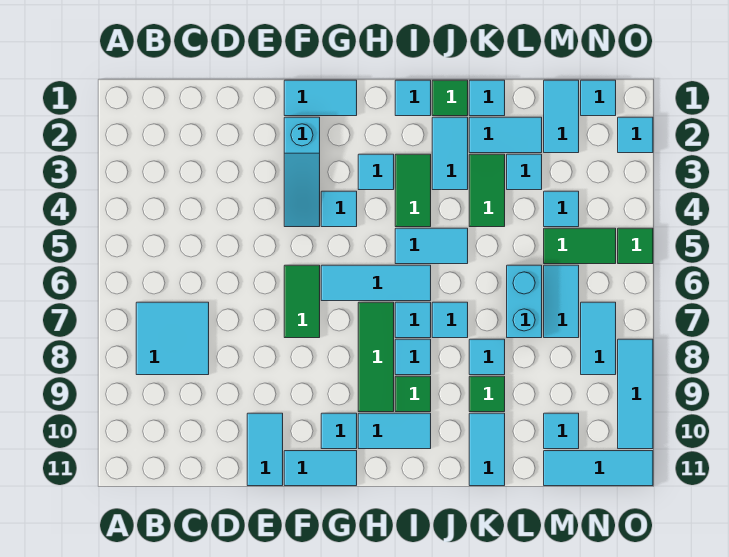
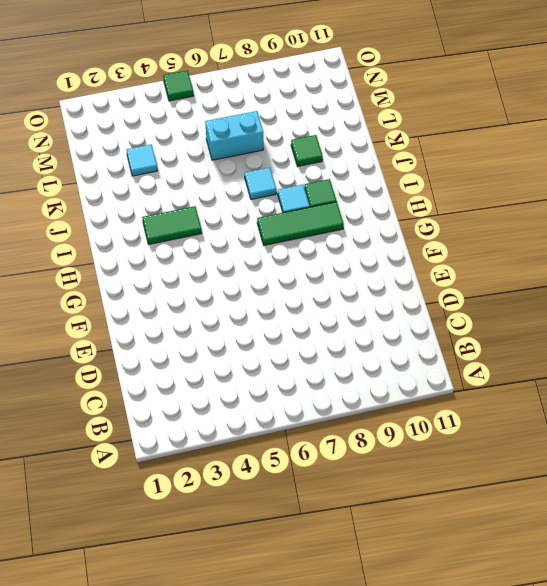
none -> cyan 2x2 tile [136,302,209,375]
none -> cyan 1x2 tile [247,413,283,486]
none -> cyan 1x2 tile [284,80,357,116]
none -> cyan 1x3 slope [284,117,320,227]

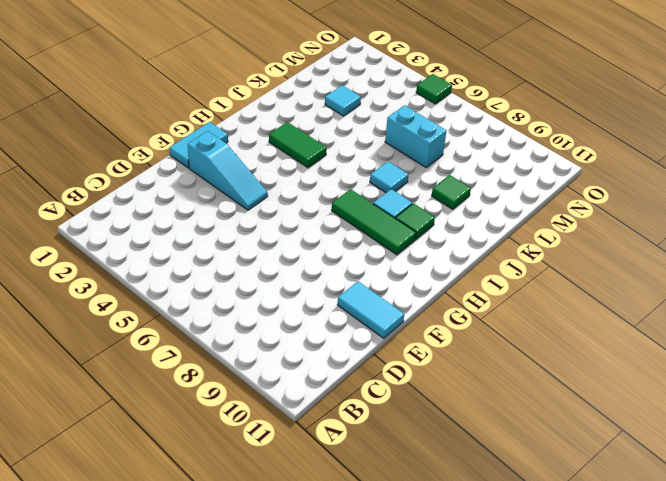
none -> cyan 2x2 tile [136,302,209,375]
none -> green 1x2 tile [284,265,320,338]
none -> cyan 1x2 tile [284,451,357,486]
none -> cyan 1x1 tile [321,191,357,227]

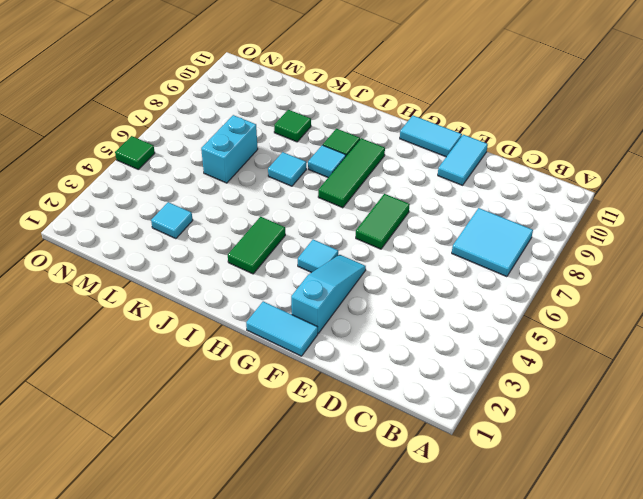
none -> cyan 1x3 tile [321,265,431,301]
none -> cyan 1x1 tile [321,413,357,449]
none -> cyan 1x1 tile [358,154,394,190]
none -> cyan 1x2 tile [358,413,431,449]

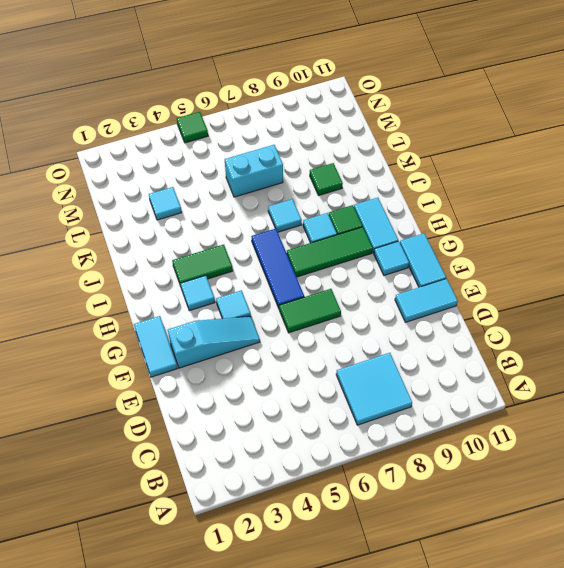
blue 1x3 tile [251,229,304,308] -> cyan 1x3 tile [321,265,431,301]
none -> cyan 1x1 tile [395,80,431,116]
none -> cyan 1x2 tile [395,228,468,264]
none -> cyan 1x1 tile [395,302,431,338]
none -> green 1x1 tile [432,80,468,116]

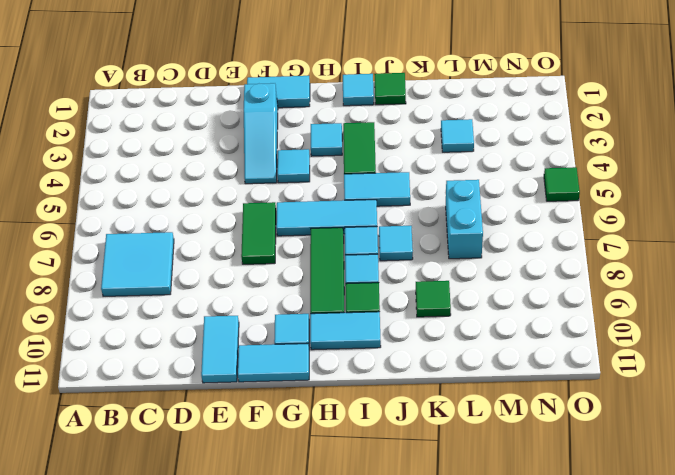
none -> cyan 1x2 tile [432,117,468,190]
none -> cyan 1x1 tile [469,80,505,116]
none -> cyan 1x2 tile [469,117,542,153]
none -> green 1x2 tile [469,154,505,227]

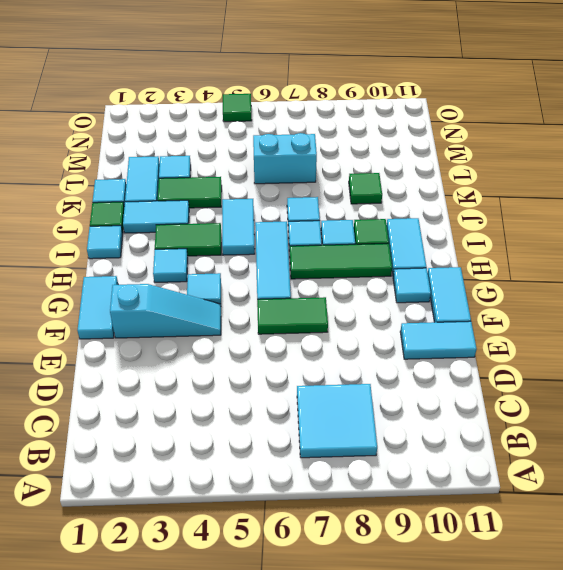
none -> cyan 1x1 tile [469,339,505,375]
none -> cyan 1x2 tile [469,413,505,486]
none -> cyan 1x2 tile [544,80,579,153]
none -> cyan 1x1 tile [544,191,579,227]

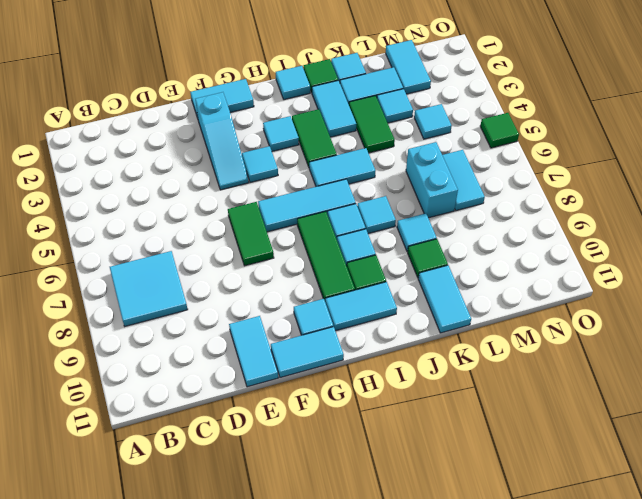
none -> green 1x2 tile [544,228,616,264]
none -> cyan 1x1 tile [544,413,579,449]
none -> cyan 1x3 tile [544,451,653,486]
none -> cyan 1x1 tile [581,80,616,116]

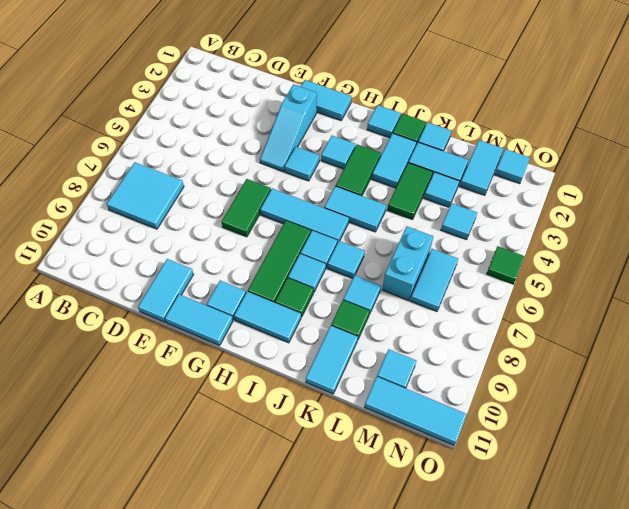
none -> green 1x2 tile [544,228,616,264]
none -> cyan 1x2 tile [581,302,616,375]
none -> cyan 1x1 tile [618,117,653,153]
none -> cyan 1x3 tile [618,339,653,449]

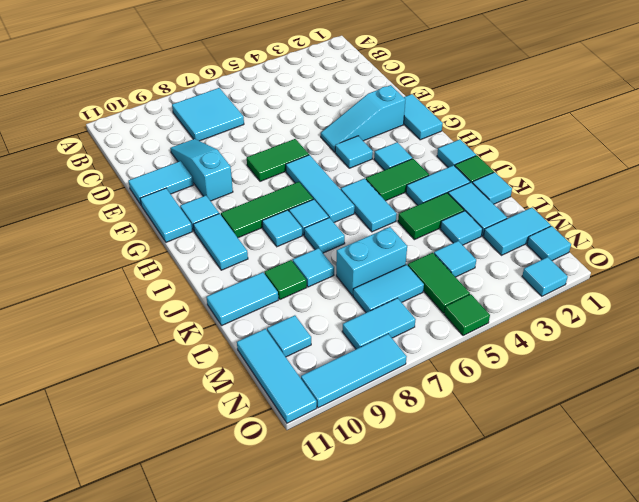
cyan 1x3 slope [170,139,233,201] -> none
none -> green 1x1 tile [395,376,431,412]

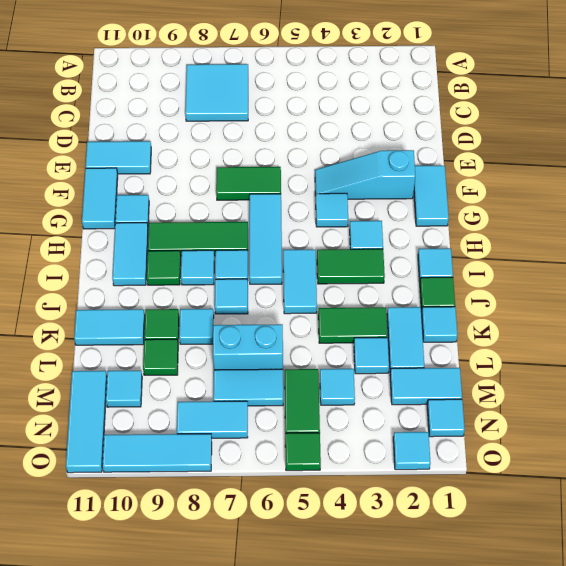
green 1x1 tile [143,339,178,375] -> none
none -> cyan 1x2 tile [432,117,468,190]

